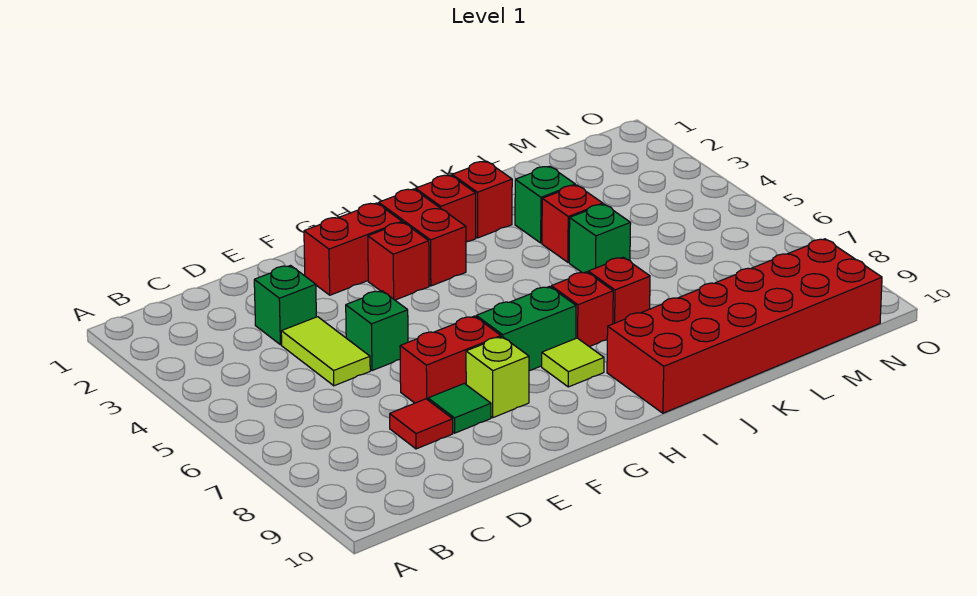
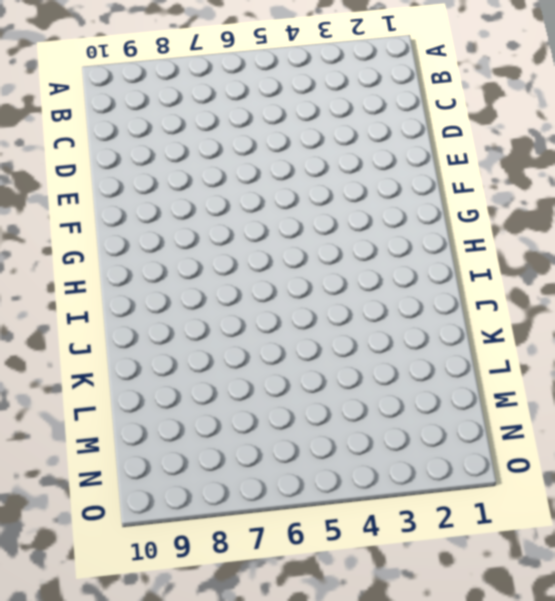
none -> green 1x1 brick [254,266,316,345]
none -> lime 1x2 tile [281,317,370,386]
none -> red 1x1 tile [390,399,453,449]

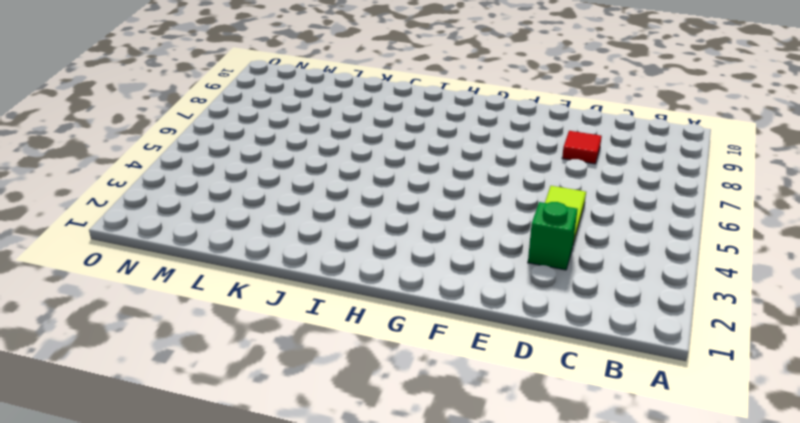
none -> green 1x1 brick [346,291,408,371]
none -> red 1x2 brick [400,316,501,403]
none -> green 1x1 tile [428,383,491,433]

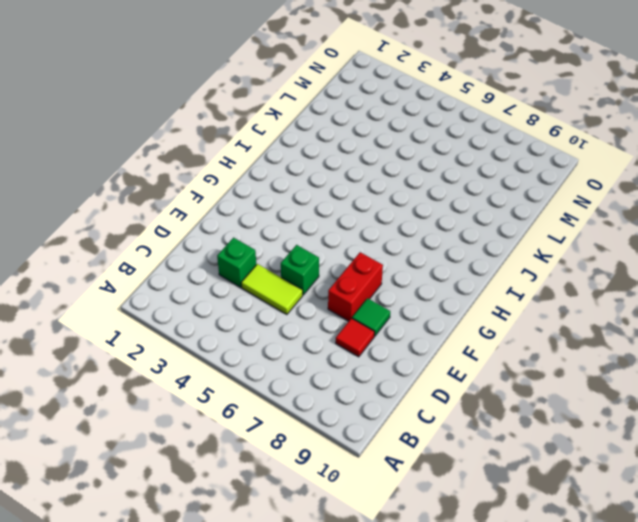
none -> red 1x2 brick [304,203,402,295]
none -> lime 1x1 brick [466,337,529,418]
none -> red 1x1 brick [368,222,429,300]

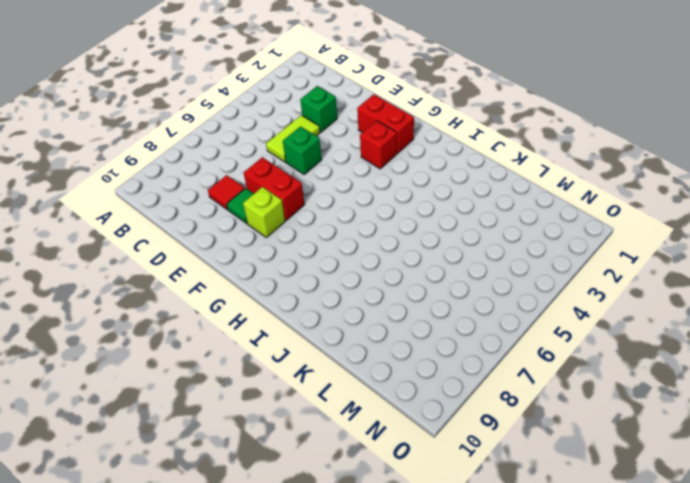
none -> green 1x2 brick [476,287,576,371]
none -> red 1x2 brick [379,189,466,286]
none -> lime 1x1 tile [542,338,604,387]

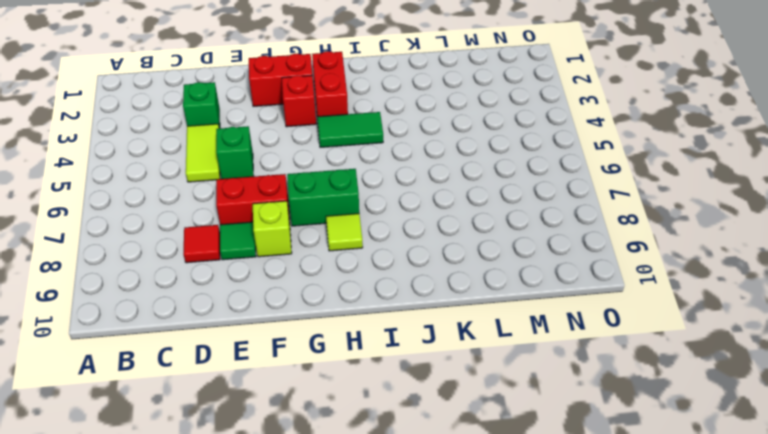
green 1x2 tile [317,112,383,147] -> none
none -> red 1x1 brick [415,175,476,242]
none -> red 1x1 brick [551,272,613,347]
none -> red 2x6 brick [607,239,882,413]

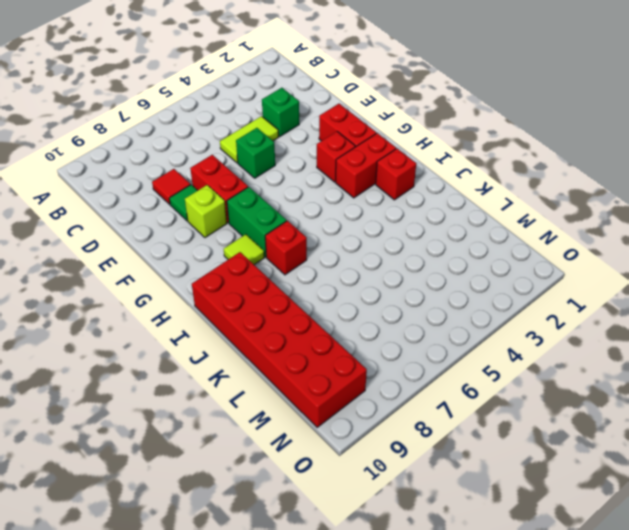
none -> red 1x1 brick [452,161,512,238]
none -> red 1x1 brick [588,257,650,324]
none -> green 1x1 brick [515,166,575,243]

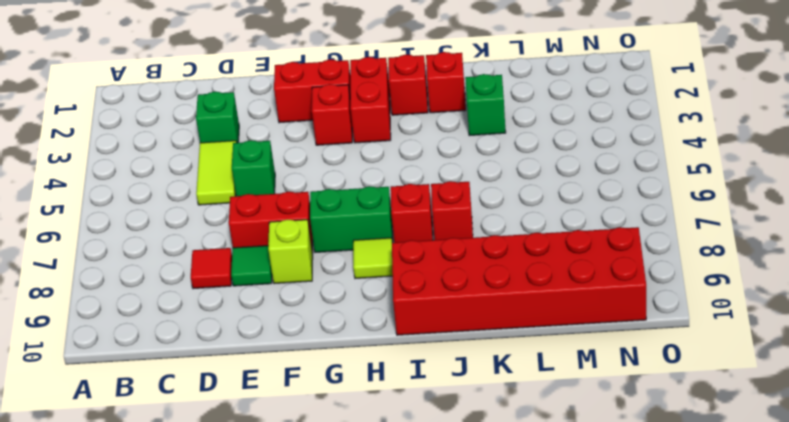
none -> red 1x1 brick [542,185,603,262]
none -> green 1x1 brick [569,204,631,273]

